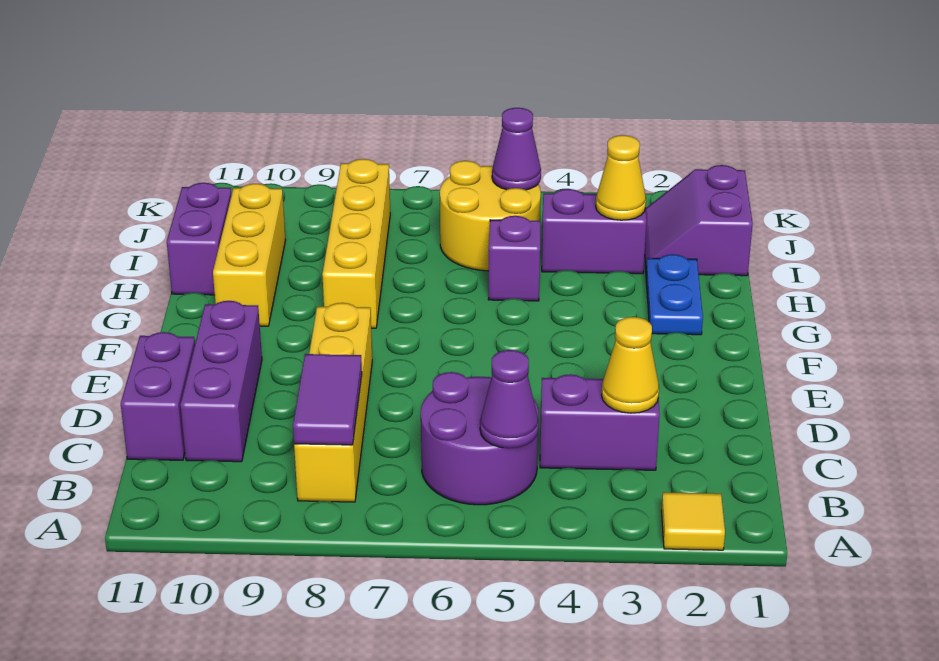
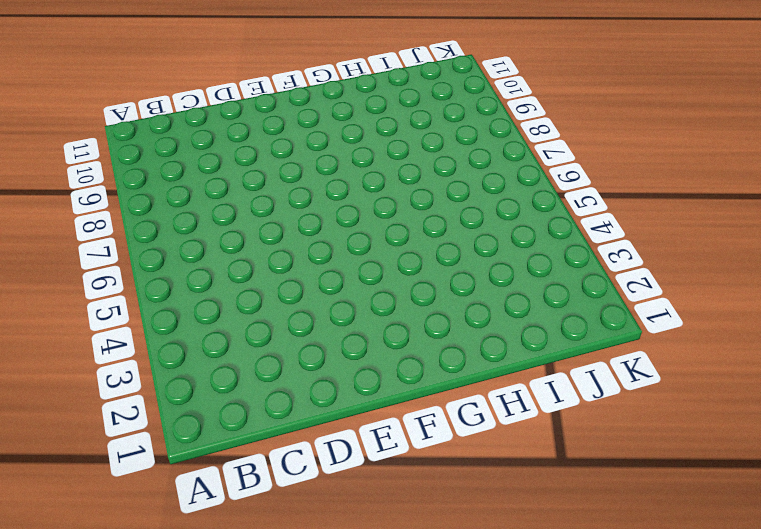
none -> yellow 1x1 tile [661,492,725,550]
none -> purple 2x2 round brick [421,372,539,505]
none -> yellow 1x4 brick [294,303,372,502]

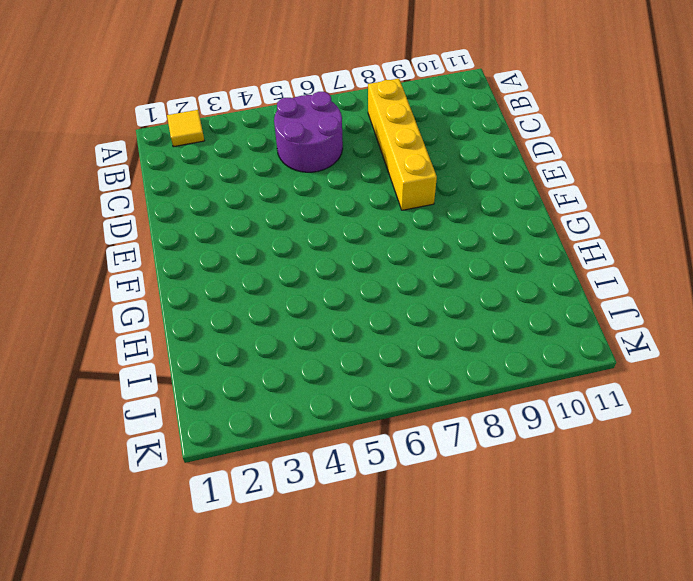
none -> purple 1x2 brick [540,374,660,470]
none -> purple 1x3 brick [180,301,262,462]
none -> purple 1x2 brick [121,332,195,460]

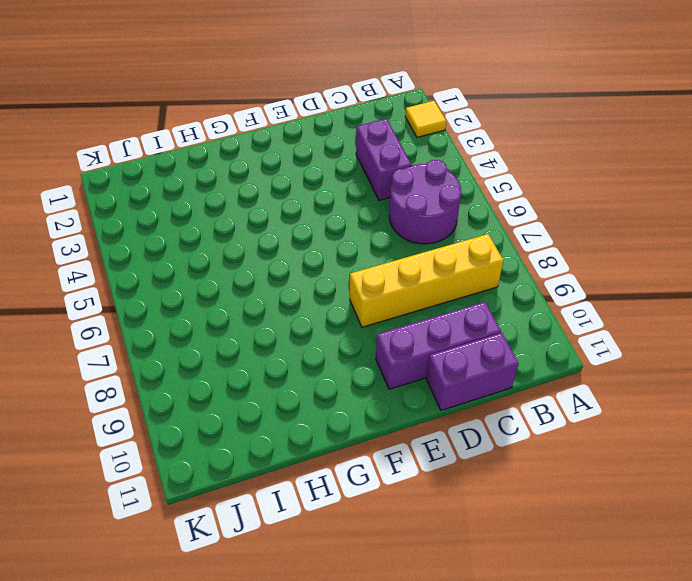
none -> blue 1x2 plate [646,254,703,335]
none -> yellow 1x4 brick [322,159,390,328]
none -> yellow 1x3 brick [213,184,286,326]

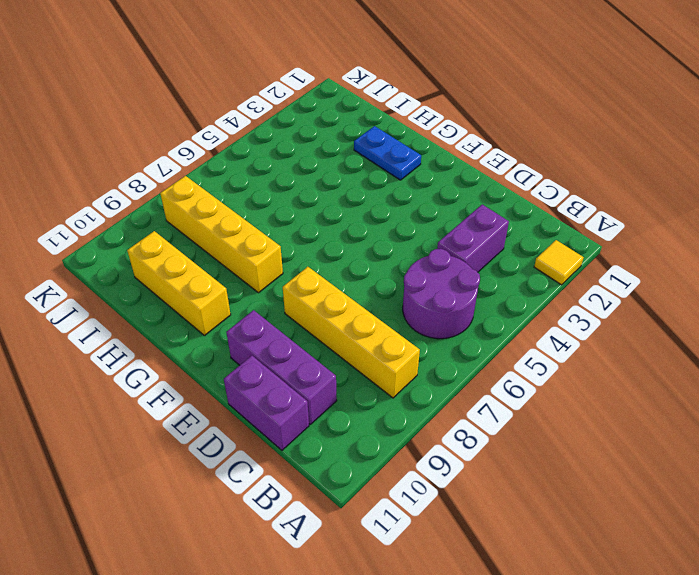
none -> purple 1x1 brick [488,216,540,301]
none -> purple 1x2 brick [167,183,232,295]
none -> purple 2x2 slope [645,165,753,276]

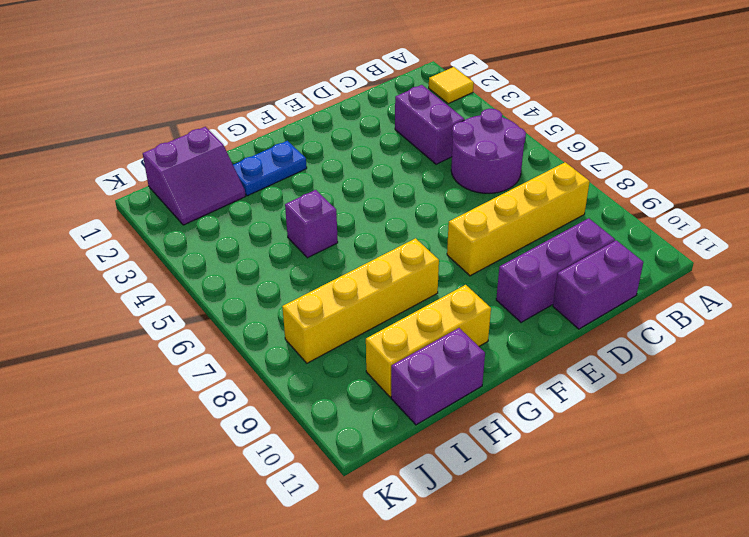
none -> purple 1x2 brick [542,189,646,274]
none -> yellow 2x2 round brick [440,161,541,271]
none -> purple 1x1 cone [480,350,539,448]

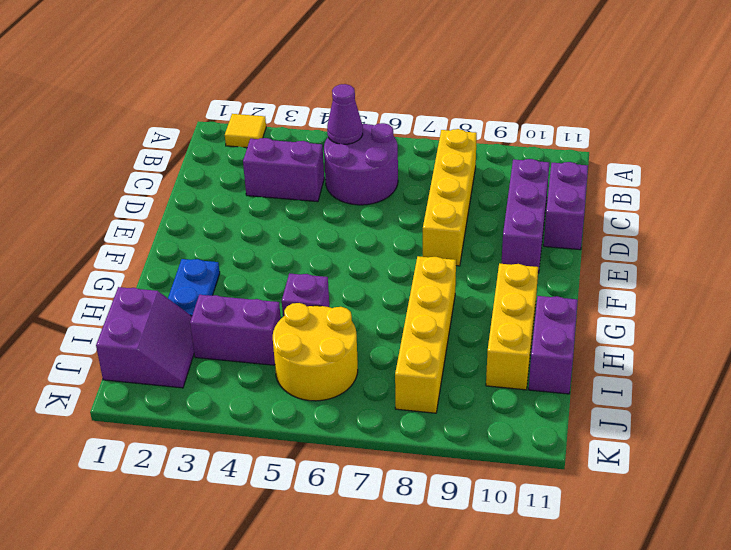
none -> purple 1x2 tile [293,354,362,445]
none -> yellow 1x1 cone [602,317,659,413]
none -> yellow 1x1 cone [596,135,646,220]

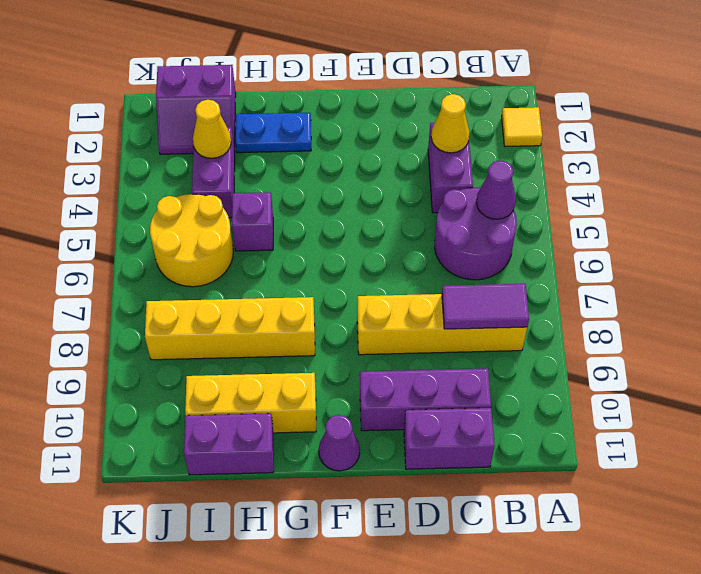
purple 1x1 cone [319,415,360,471] -> purple 1x1 cone moved to [492,108,541,190]

